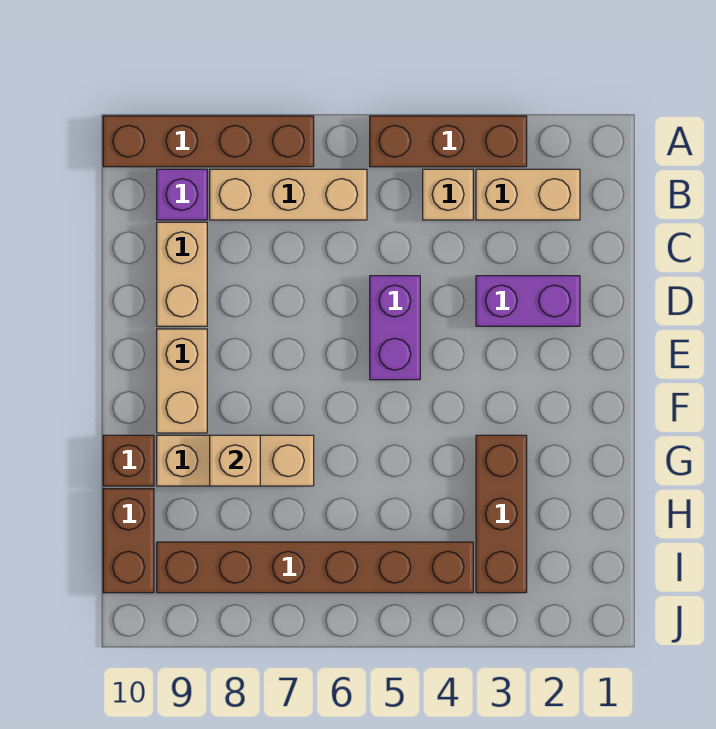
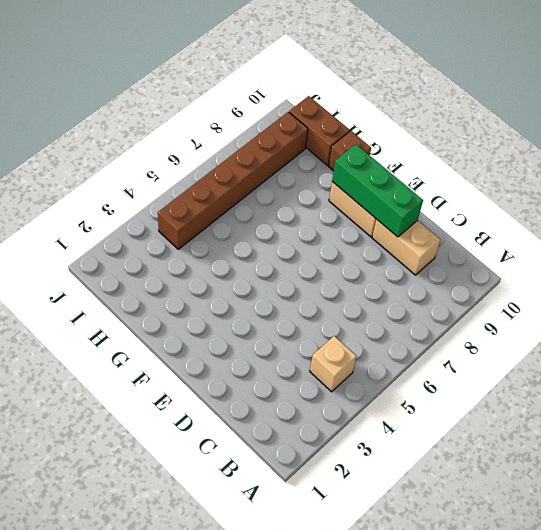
green 1x3 brick [332,144,423,237] -> none
none -> brown 1x3 brick [370,116,527,167]
none -> brown 1x4 brick [103,116,314,167]
none -> tan 1x2 brick [476,169,580,220]

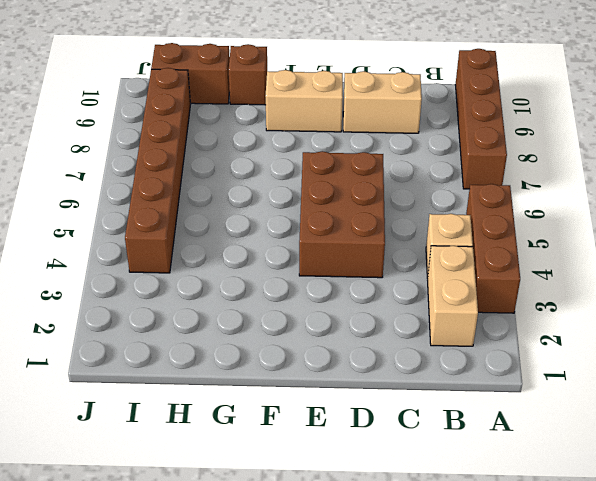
brown 2x3 brick [299,151,385,278] -> purple 1x2 brick [370,276,420,380]
none -> tan 1x3 brick [210,169,367,220]
none -> purple 1x1 brick [157,169,207,220]
none -> purple 1x2 brick [476,276,580,326]

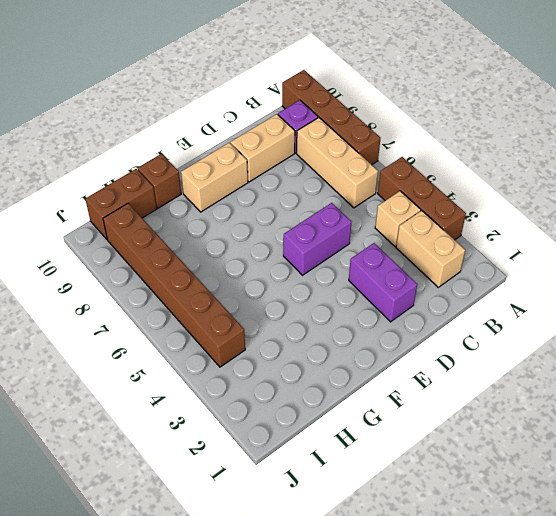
none -> brown 1x3 brick [476,435,527,593]
none -> tan 1x3 brick [157,435,314,486]
none -> tan 1x1 brick [210,435,260,486]

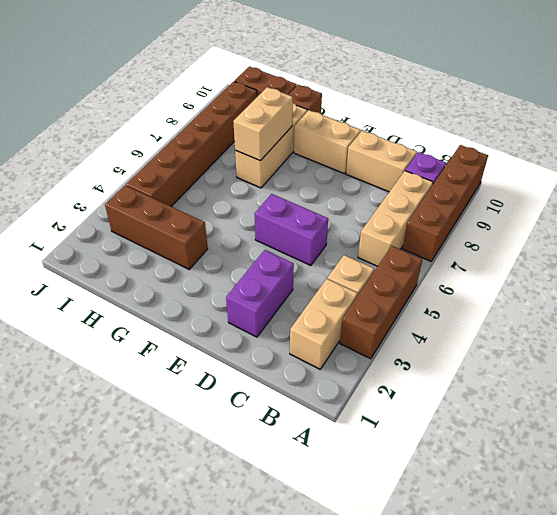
tan 1x2 brick [233,87,293,161] -> tan 1x1 brick [210,435,260,486]

